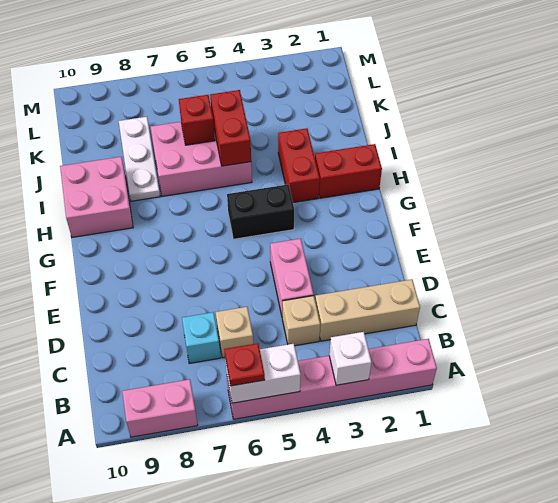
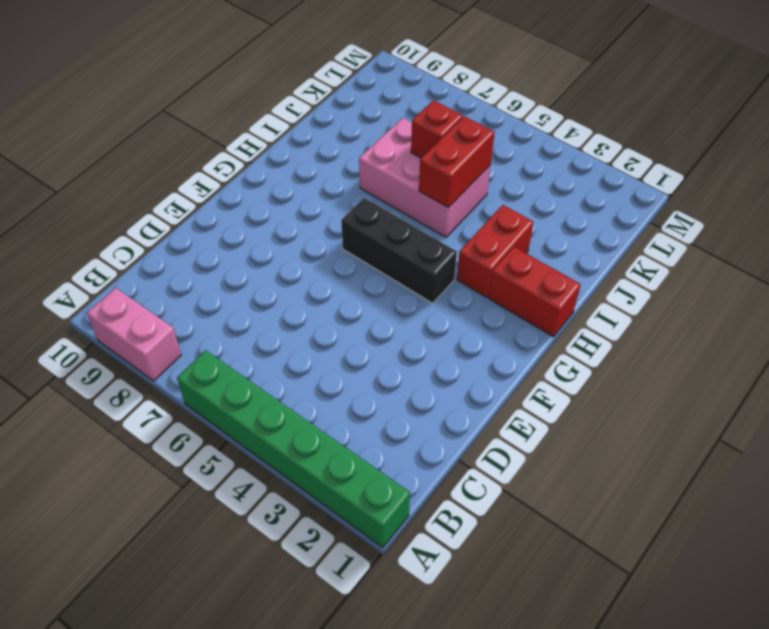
green 1x6 brick [177,350,410,548] -> pink 1x6 brick [227,339,437,419]
black 1x3 brick [341,198,457,303] -> black 1x2 brick [227,185,294,239]
none -> tan 1x3 brick [315,279,420,341]
none -> tan 1x1 brick [282,296,320,346]
none -> tan 1x1 brick [216,307,253,358]

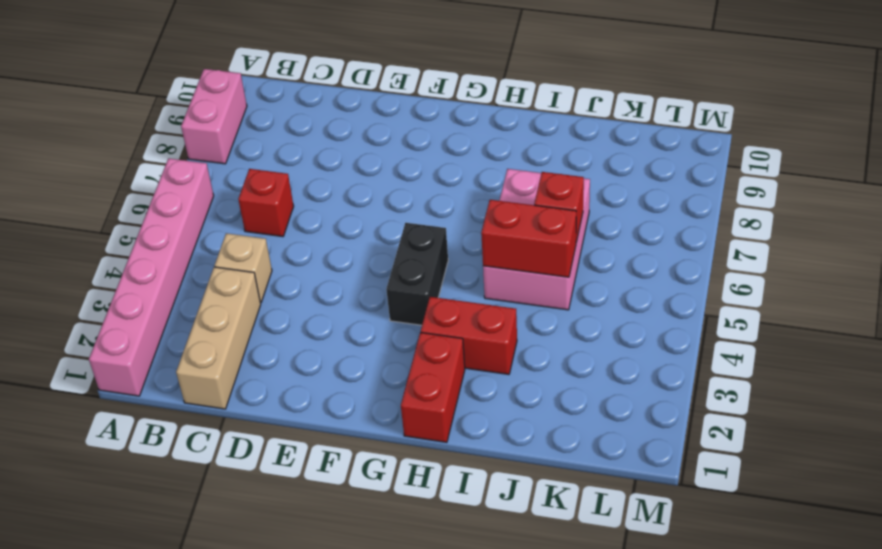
red 1x1 brick [238,169,294,237] -> tan 1x1 brick [216,307,253,358]
none -> cyan 1x1 brick [182,312,221,364]
none -> pink 1x2 brick [270,239,314,315]
none -> pink 2x2 brick [60,157,133,237]

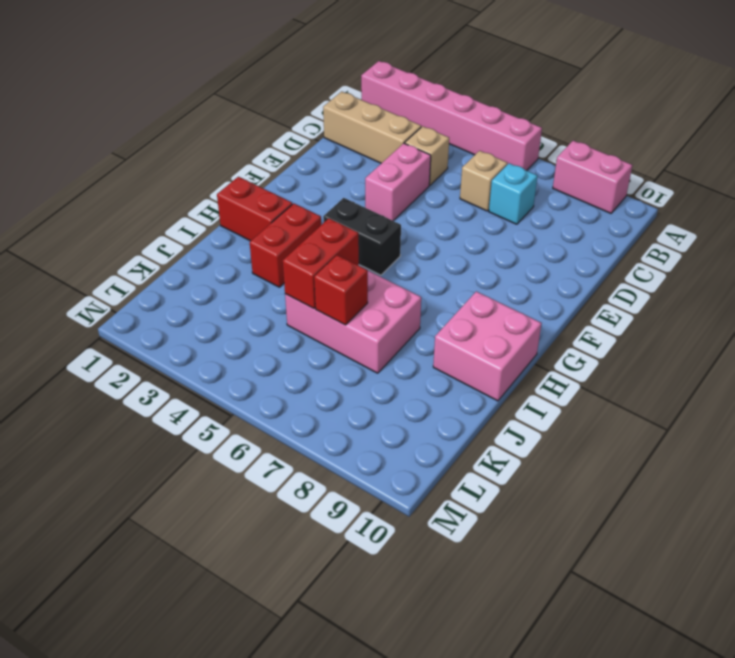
none -> white 1x3 plate [119,117,160,201]
none -> white 1x1 brick [329,332,371,385]
none -> white 1x2 brick [225,344,301,403]

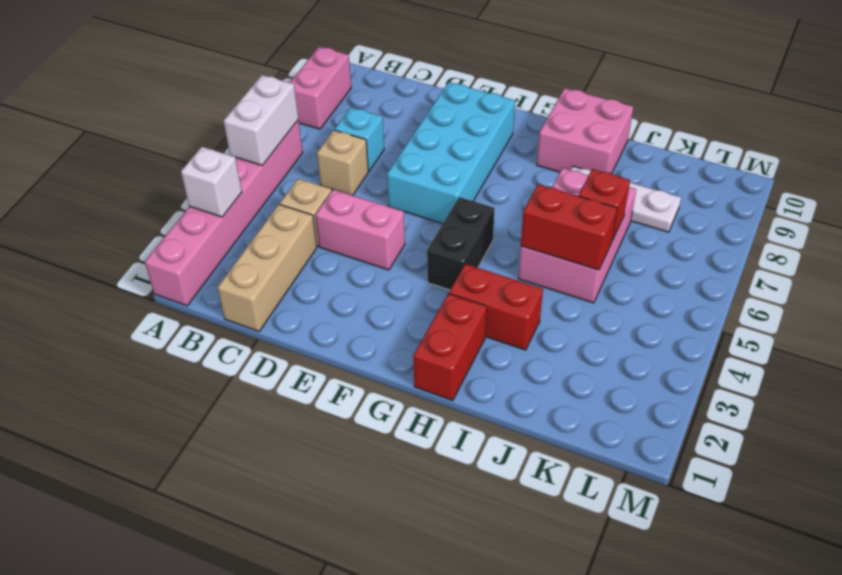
cyan 2x4 brick [387,82,515,224] -> none
none -> red 1x1 plate [224,343,265,386]

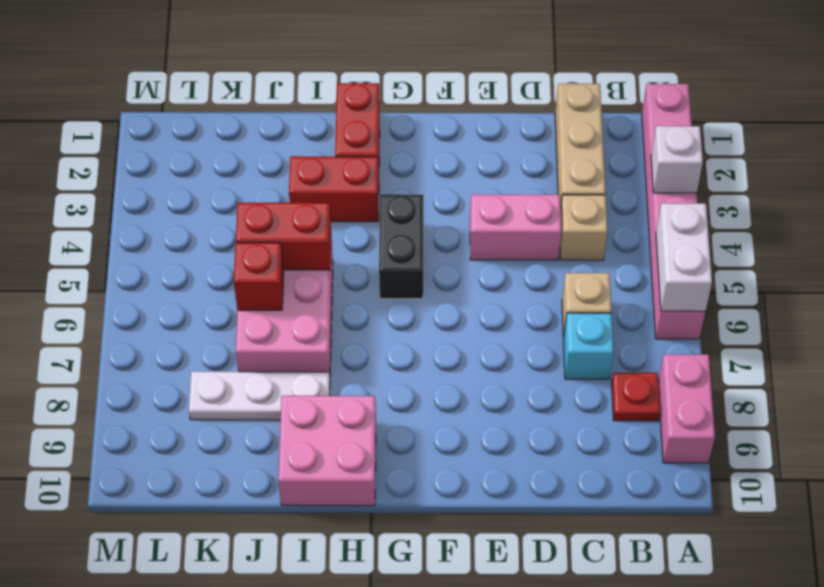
red 1x1 plate [612,373,660,421] -> red 1x1 plate moved to [224,343,265,386]

